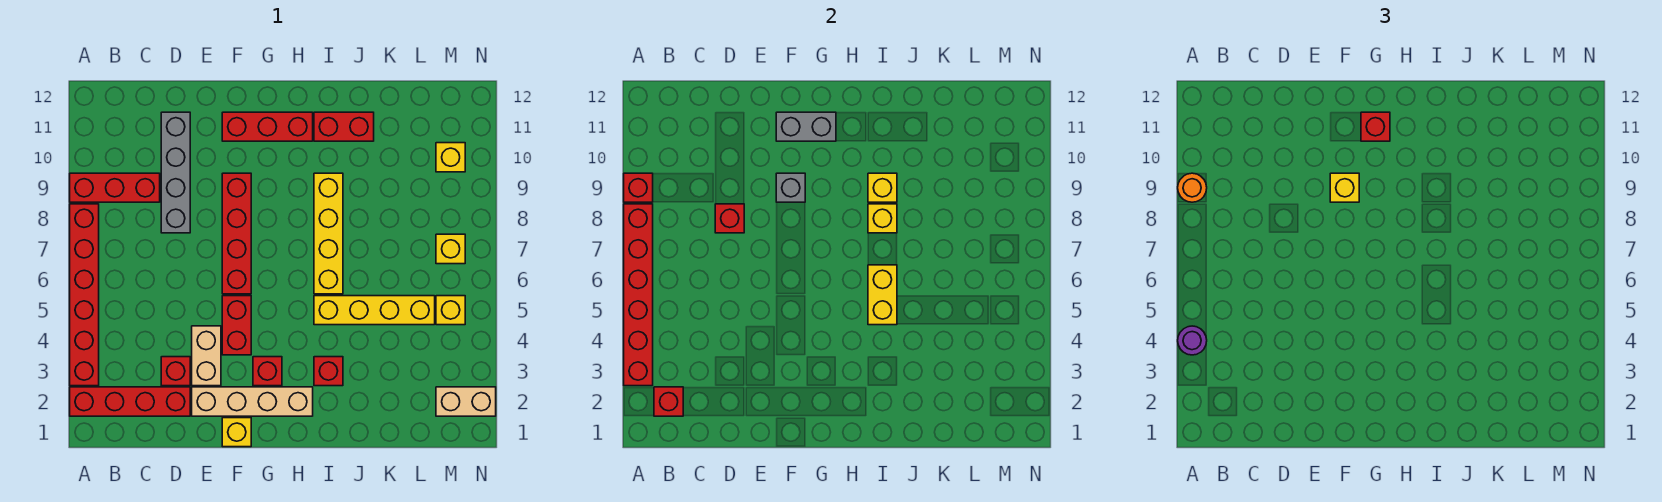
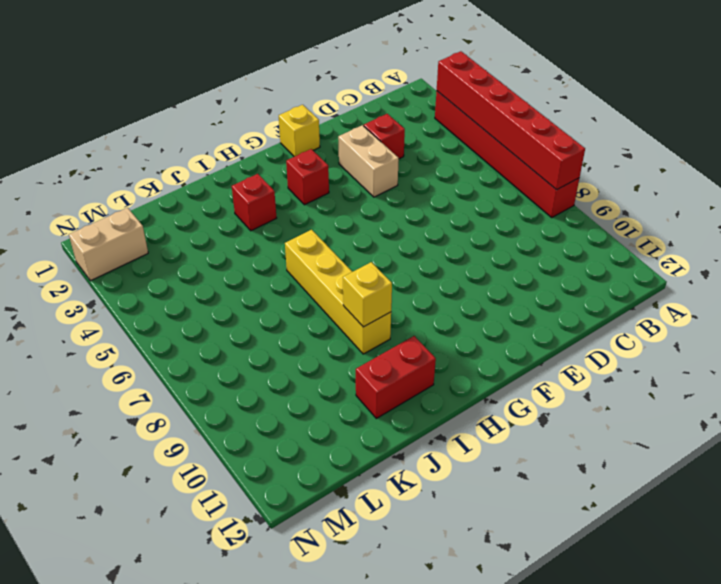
none -> red 1x4 brick [70,387,190,416]
none -> red 1x3 brick [70,173,160,202]
none -> grey 1x4 brick [161,112,190,233]
none -> tan 1x4 brick [192,387,313,416]

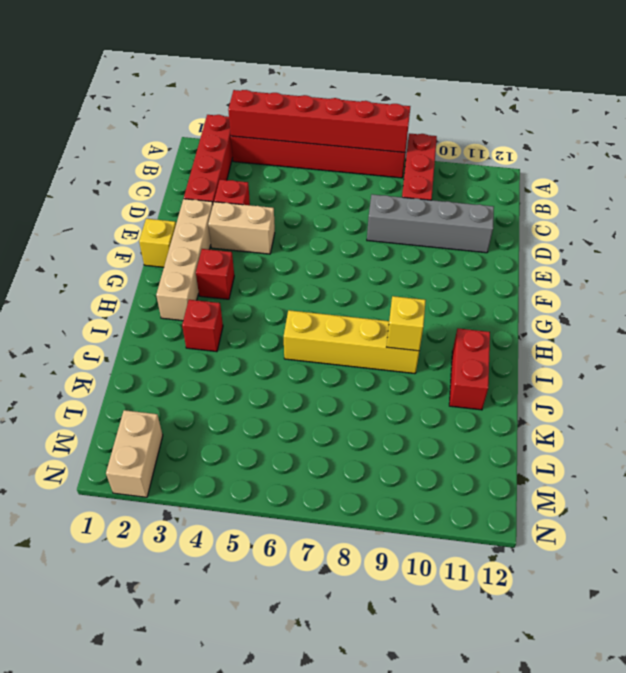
none -> red 1x2 brick [222,296,251,355]
none -> red 1x4 brick [222,173,251,294]
none -> red 1x3 brick [222,112,313,141]
none -> yellow 1x4 brick [314,296,435,325]

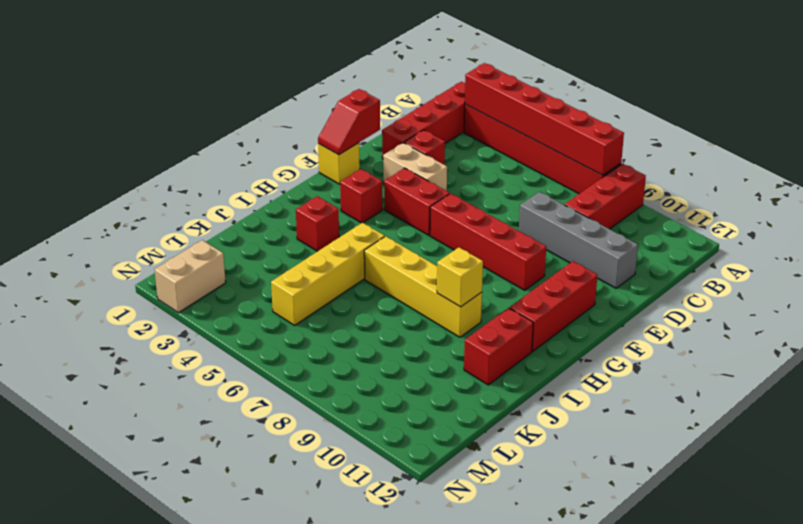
red 1x2 slope [318,89,380,155] -> none
none -> tan 1x4 brick [192,387,313,416]
none -> yellow 1x1 brick [436,296,465,325]
none -> yellow 1x1 brick [436,234,465,264]
none -> yellow 1x1 brick [436,143,465,172]

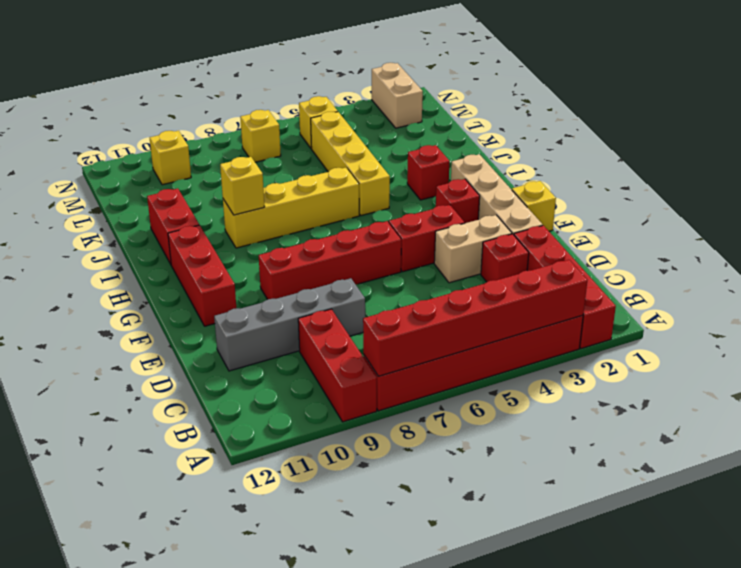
none -> red 1x1 brick [624,173,653,202]
none -> red 1x1 brick [654,387,683,416]
none -> red 1x1 brick [715,204,744,233]
none -> grey 1x1 brick [776,173,805,202]

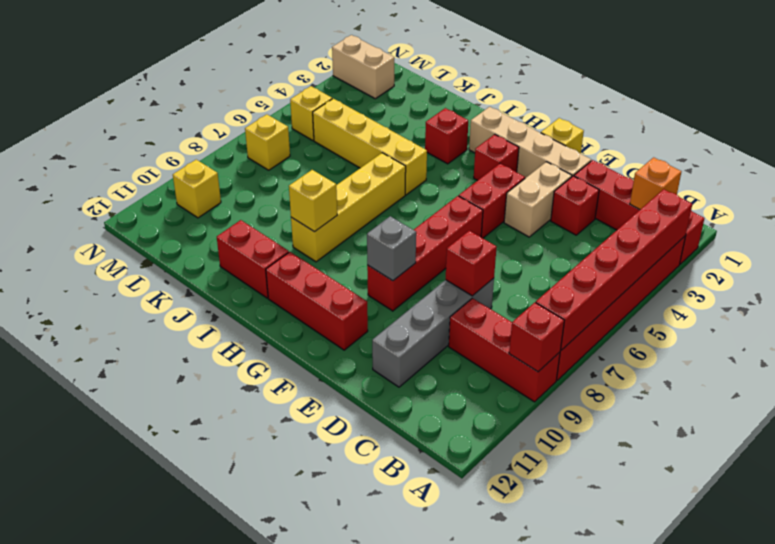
orange 1x1 brick [630,157,681,210] -> red 1x1 brick [654,387,683,416]
none -> grey 1x2 brick [776,112,836,141]
none -> yellow 1x2 brick [868,265,897,325]
none -> yellow 1x1 brick [868,204,897,233]
none -> purple 1x1 round brick [1178,326,1207,355]

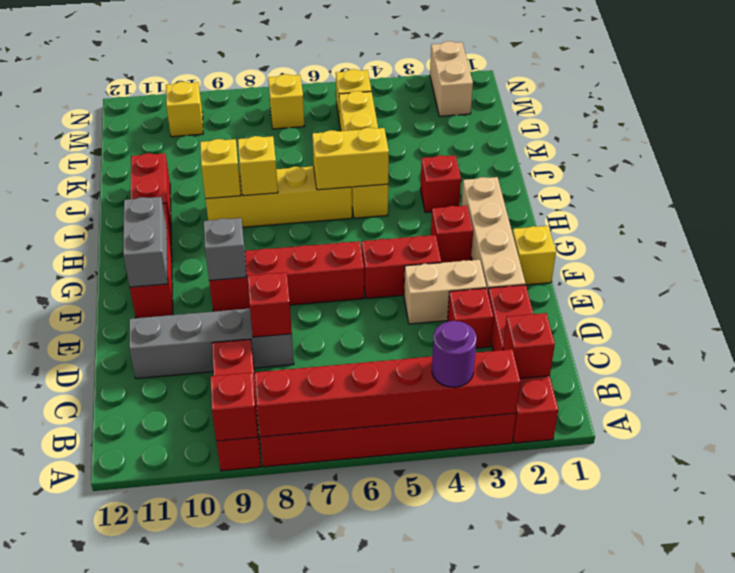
none -> orange 1x1 round brick [1178,173,1207,202]
none -> yellow 1x1 brick [1330,173,1359,202]
none -> red 1x1 brick [1361,112,1390,141]

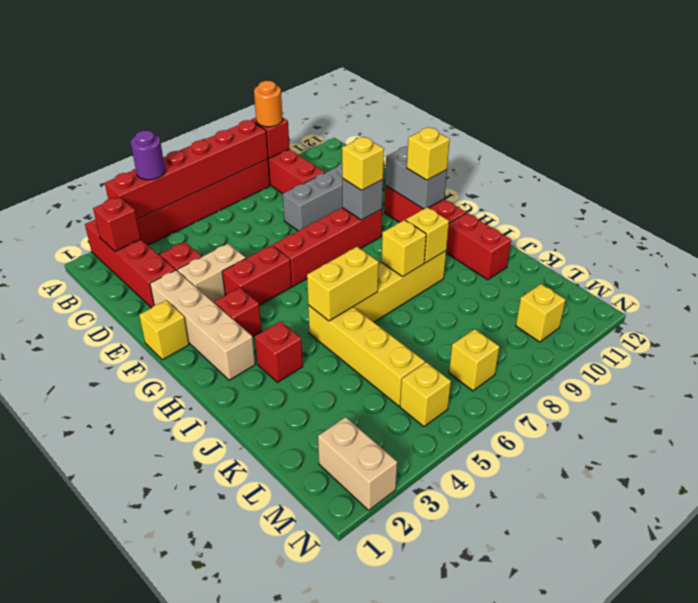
yellow 1x1 brick [407,128,450,180] -> red 1x1 brick [1361,112,1390,141]
none -> red 1x1 brick [715,204,744,233]

